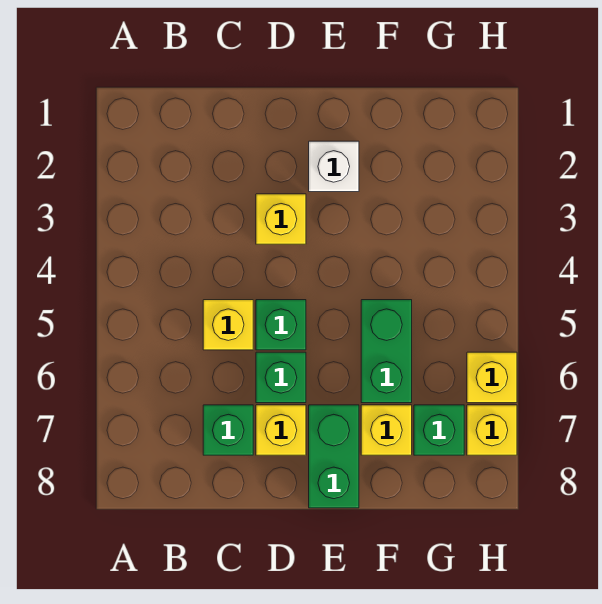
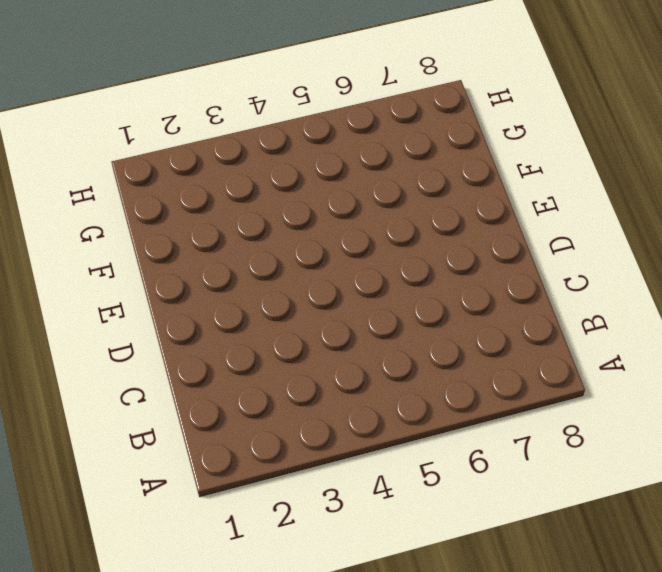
none -> yellow 1x1 brick [203,300,253,350]
none -> green 1x1 brick [203,405,253,455]
none -> yellow 1x1 brick [256,194,306,244]

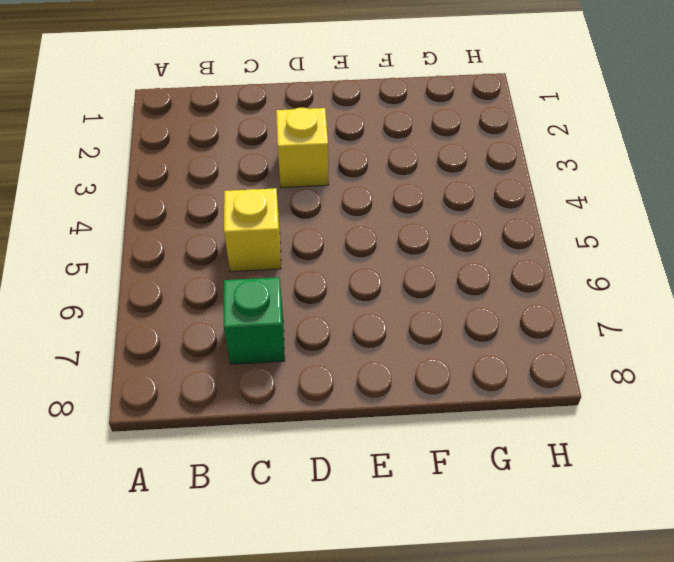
none -> green 1x1 brick [256,300,306,350]
none -> green 1x1 brick [256,352,306,403]
none -> yellow 1x1 brick [256,405,306,455]

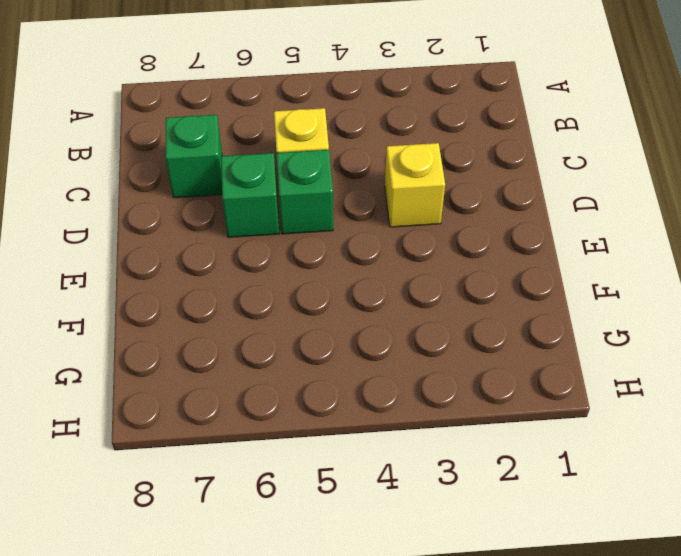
none -> yellow 1x1 brick [256,405,306,455]
none -> white 1x1 brick [309,141,359,192]
none -> green 1x2 brick [309,405,359,508]

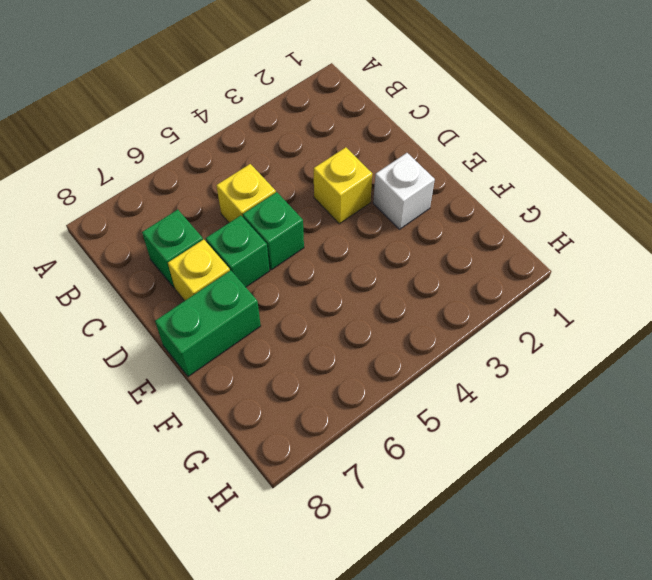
none -> green 1x2 brick [361,300,412,403]
none -> yellow 1x1 brick [361,405,412,455]
none -> green 1x1 brick [414,405,464,455]

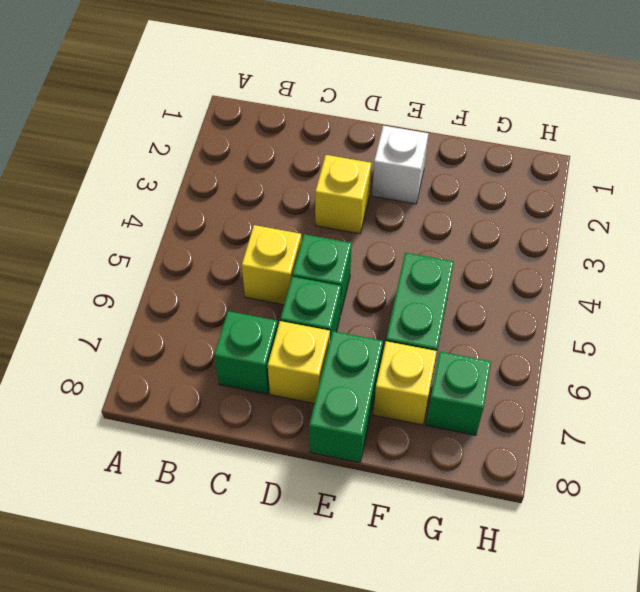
none -> yellow 1x1 brick [467,352,517,403]
none -> yellow 1x1 brick [467,405,517,455]

